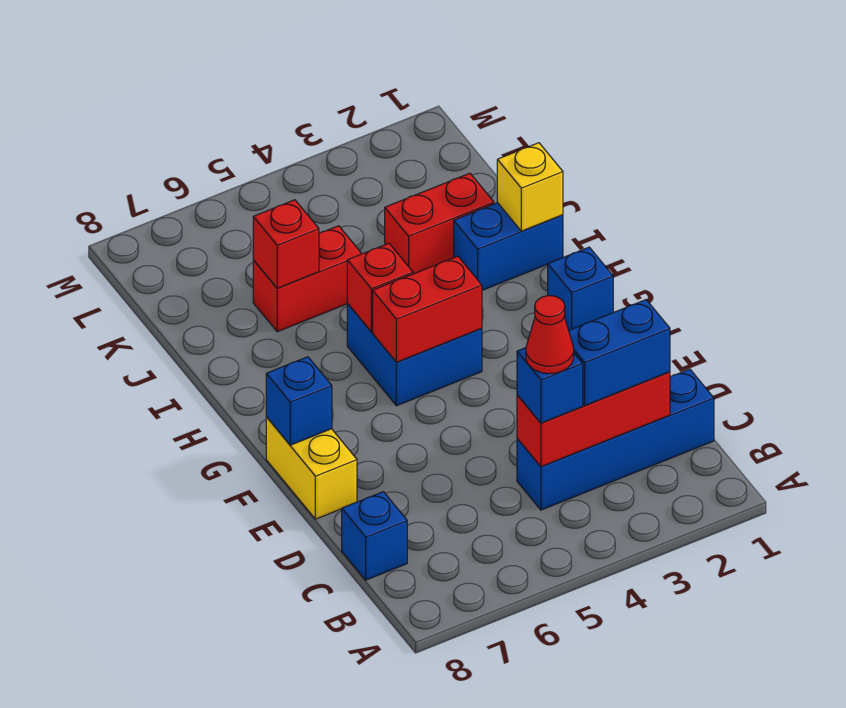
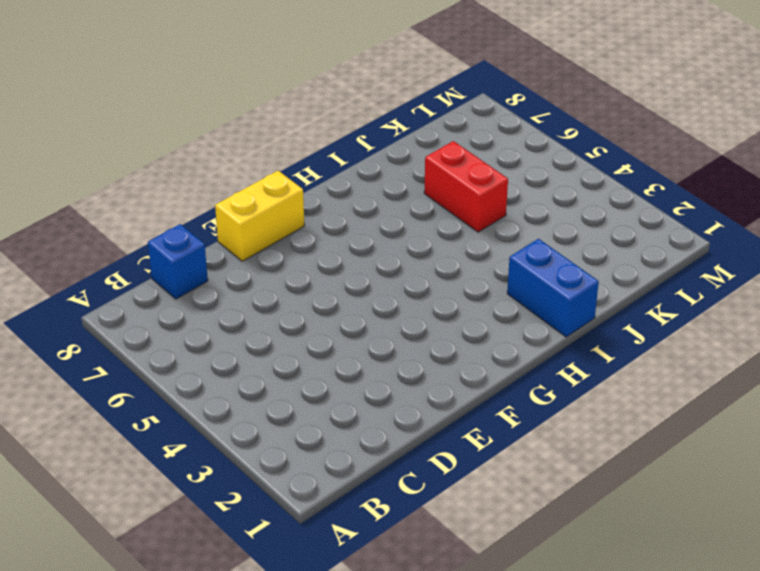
none -> blue 1x4 brick [517,369,714,510]
none -> blue 1x1 brick [548,247,613,330]
none -> blue 2x2 brick [347,304,482,406]

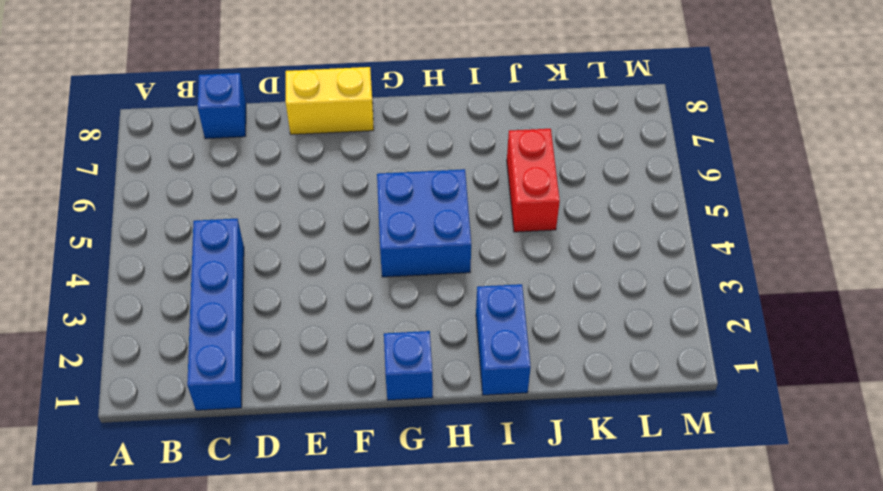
none -> red 1x2 brick [385,173,494,274]
none -> red 1x3 brick [517,372,670,467]
none -> blue 1x1 brick [266,357,332,445]

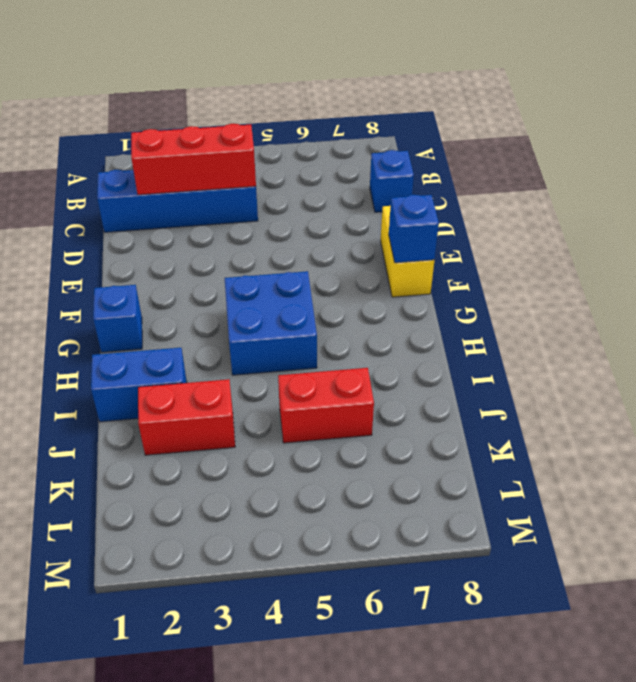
none -> red 1x2 brick [373,256,482,362]
none -> red 1x1 brick [347,243,413,332]
none -> yellow 1x1 brick [497,143,563,231]

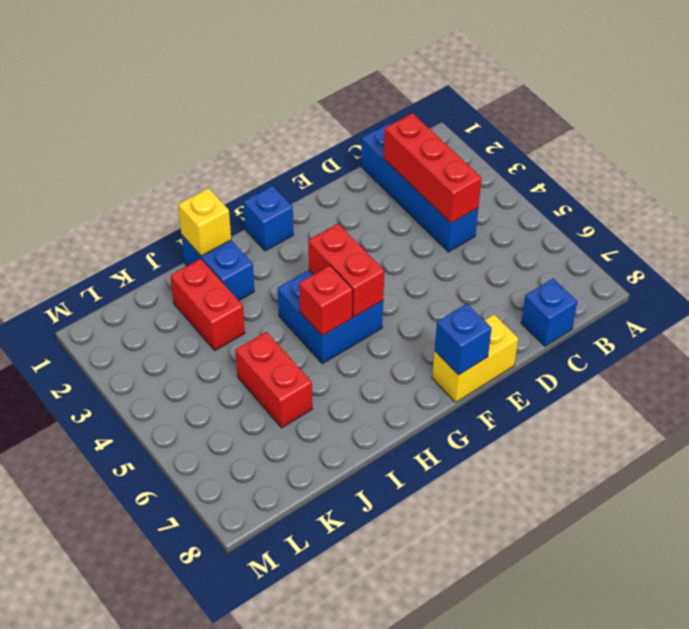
none -> red 1x1 brick [253,200,319,288]
none -> blue 1x2 brick [569,300,670,405]
none -> blue 1x1 brick [517,348,583,423]

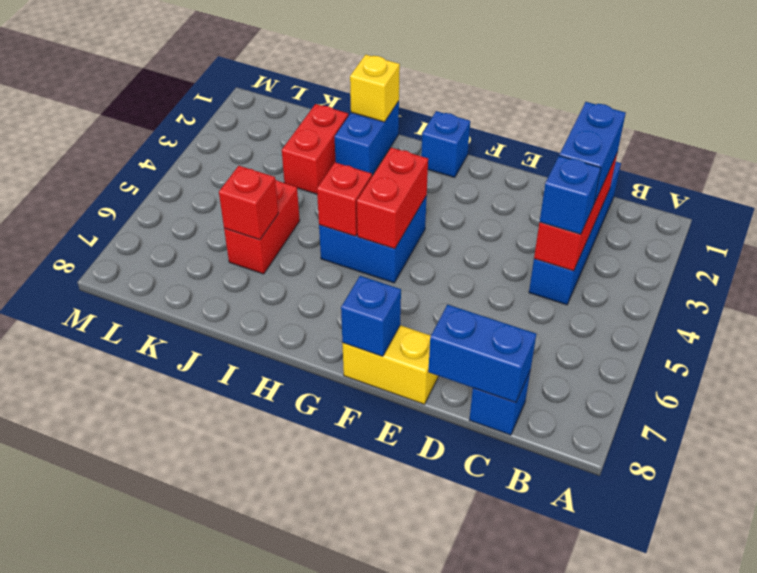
blue 1x2 brick [428,305,536,403] -> none
none -> red 1x1 cone [526,296,574,374]

